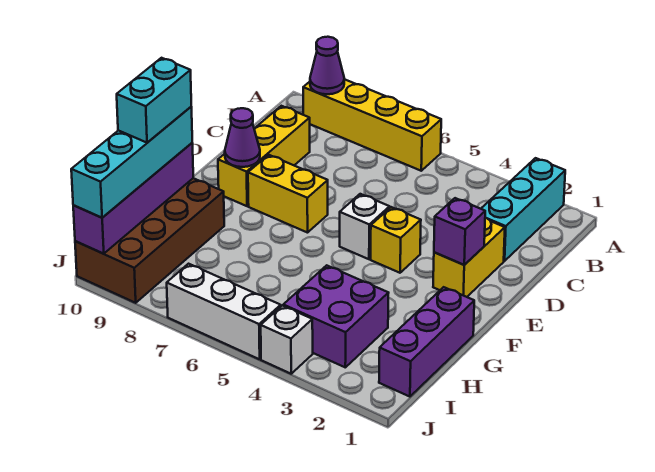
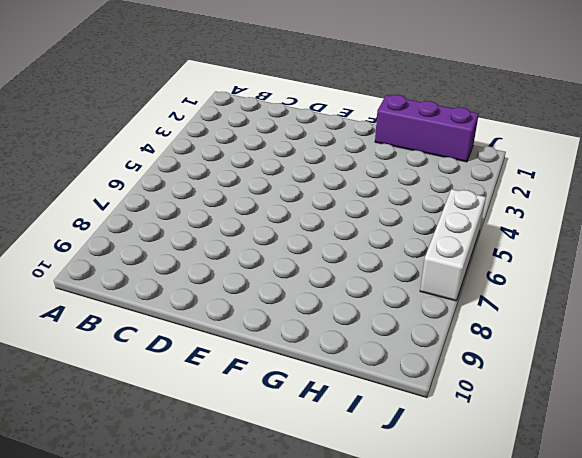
none -> cyan 1x3 brick [481,158,565,261]
none -> yellow 1x4 brick [303,79,441,171]
none -> yellow 1x3 brick [218,106,310,206]

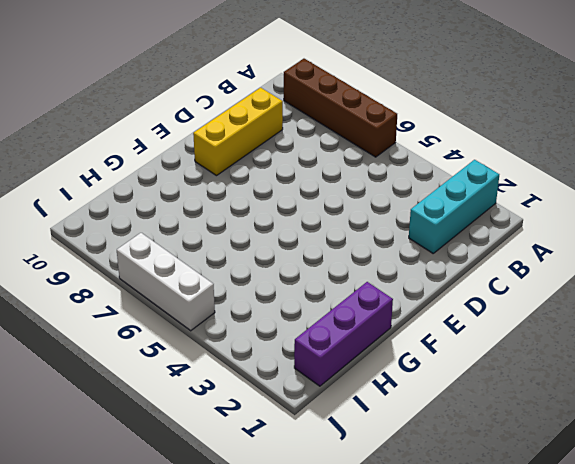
brown 1x4 brick [284,59,397,157] -> yellow 1x4 brick [303,79,441,171]
none -> yellow 1x2 brick [433,218,505,297]
none -> yellow 1x1 brick [371,207,421,273]
none -> white 1x1 brick [340,194,390,259]

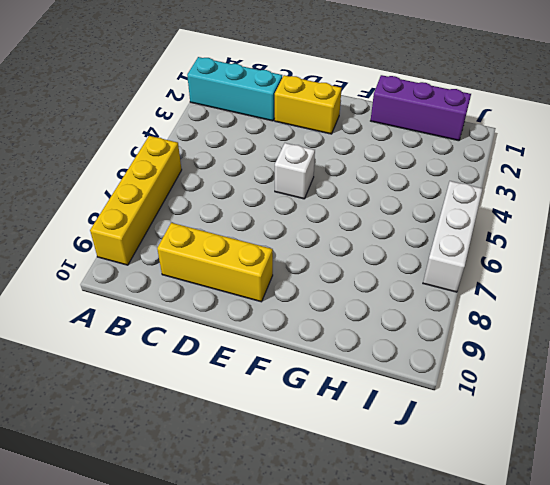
none -> yellow 1x1 brick [371,207,421,273]
none -> yellow 1x2 brick [248,155,328,233]
none -> brown 2x4 brick [75,178,224,303]

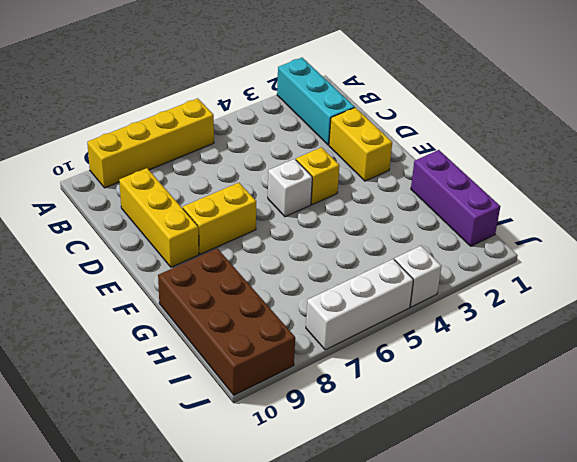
none -> purple 2x2 brick [283,265,388,367]
none -> purple 1x1 cone [310,37,344,94]
none -> purple 1x1 brick [434,198,485,265]

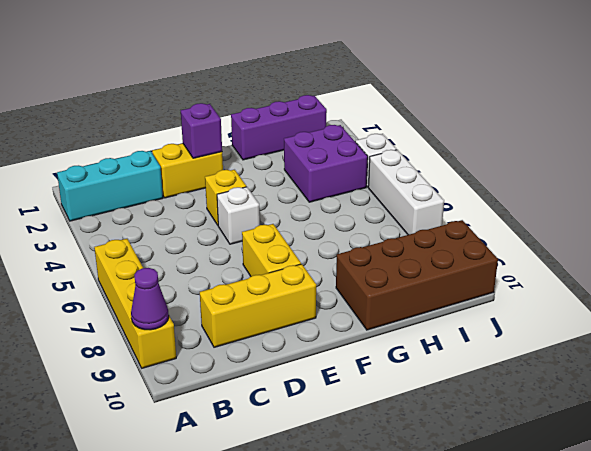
none -> purple 1x1 cone [225,108,260,167]
none -> purple 1x4 brick [73,143,193,254]
none -> cyan 1x4 brick [71,107,192,218]

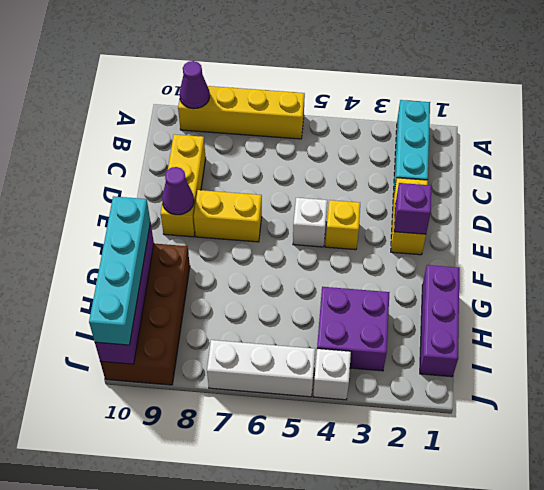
none -> cyan 1x2 brick [117,58,191,143]

